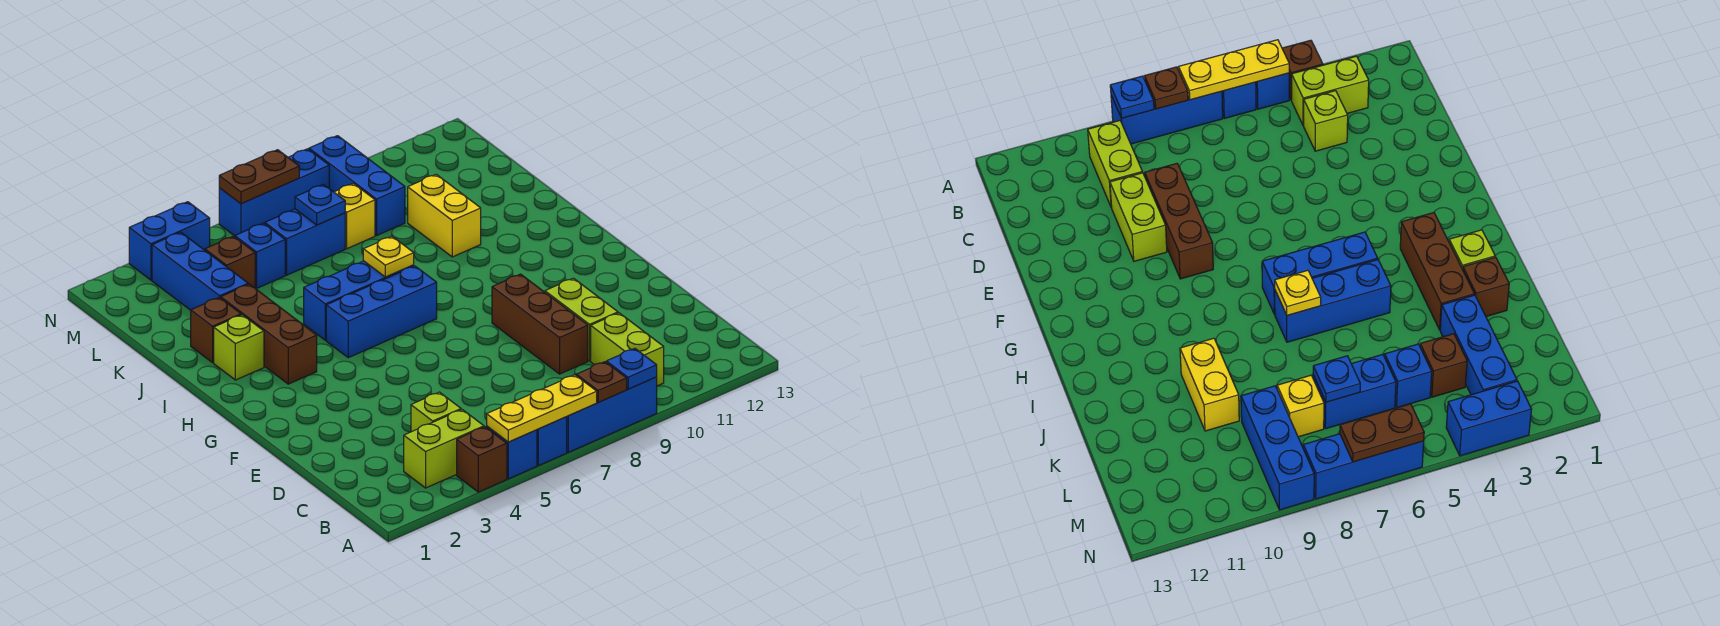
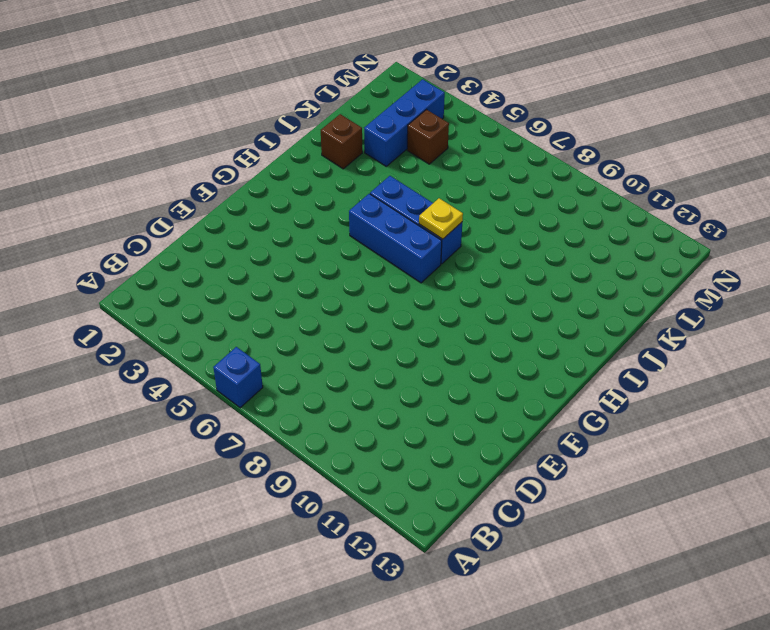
none -> brown 1x1 brick [457,427,507,492]
none -> blue 1x1 brick [487,426,537,479]
none -> blue 1x3 brick [567,377,657,452]

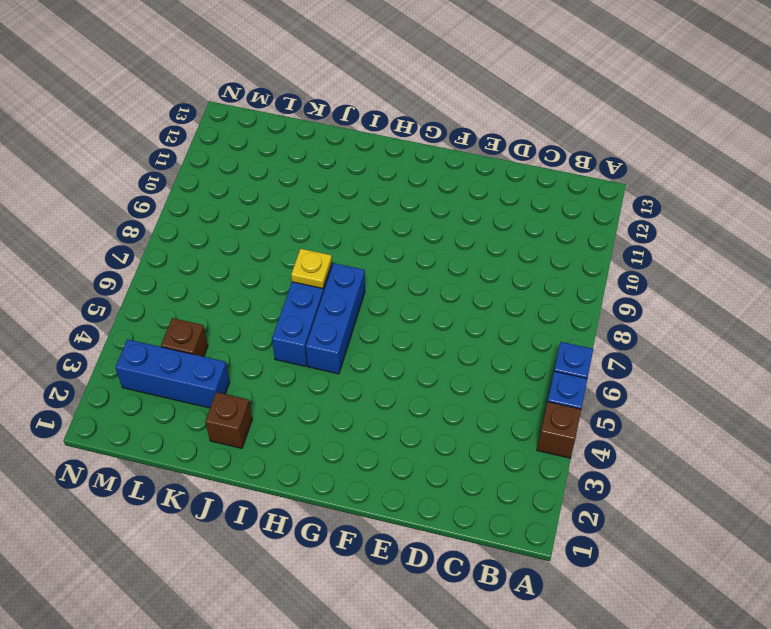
none -> blue 1x3 brick [567,377,657,452]
none -> lime 1x2 brick [404,410,484,488]
none -> lime 1x2 brick [591,313,664,386]

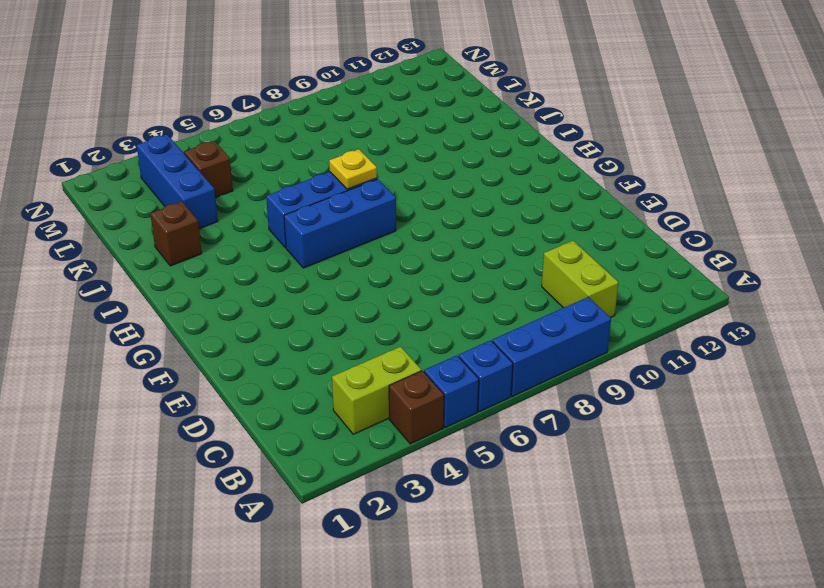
none -> lime 1x1 brick [411,392,461,432]
none -> brown 1x3 brick [492,274,588,374]
none -> lime 1x2 brick [545,278,618,361]

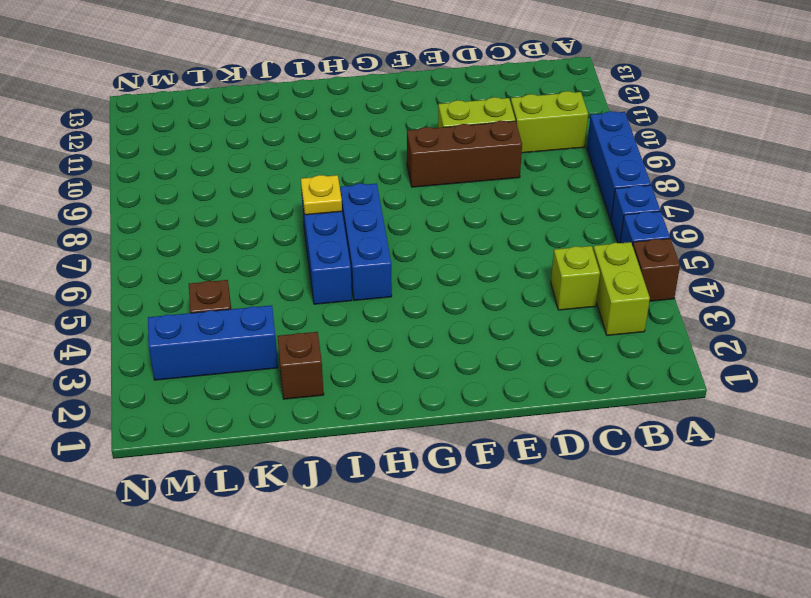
none -> brown 1x3 brick [221,284,317,384]
none -> lime 1x1 brick [214,315,264,380]
none -> yellow 1x2 brick [408,174,481,257]

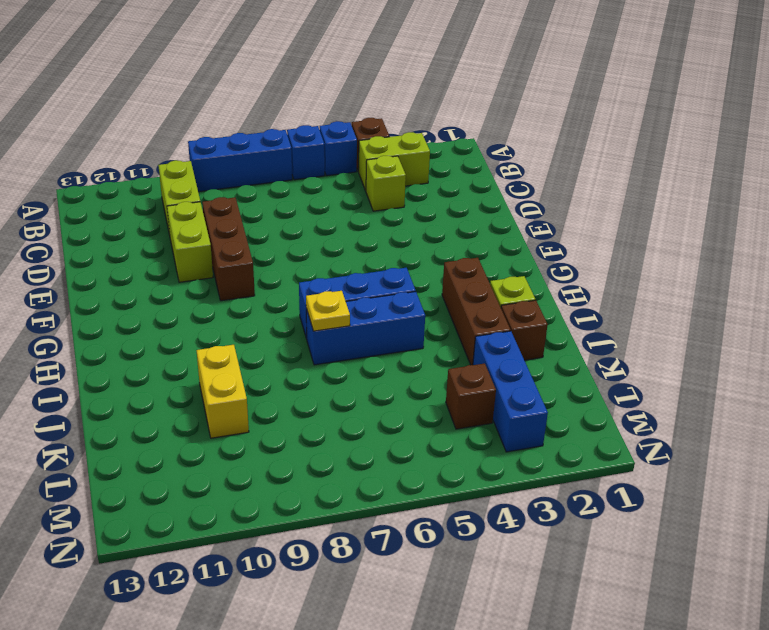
none -> blue 1x1 brick [235,223,285,288]
none -> blue 1x2 brick [265,209,345,275]
none -> yellow 1x1 brick [334,183,375,249]

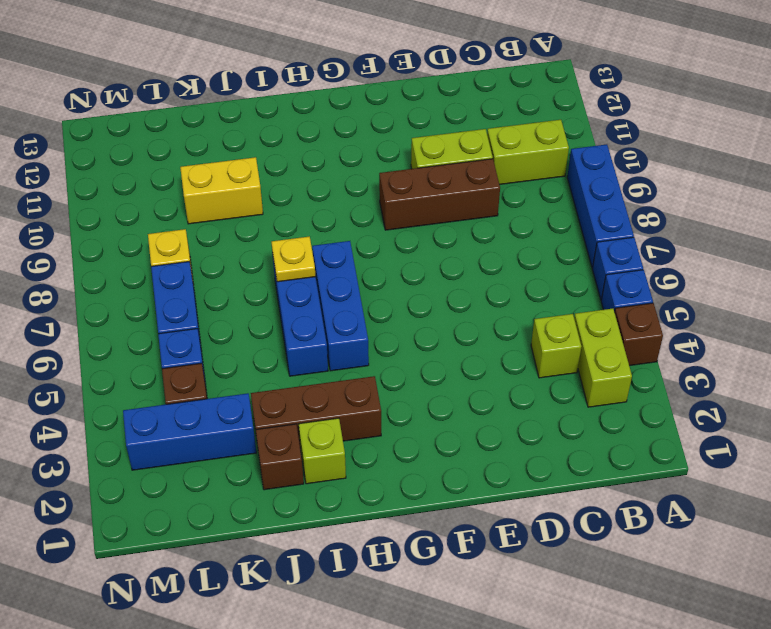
none -> blue 1x3 brick [309,136,405,235]
none -> blue 1x2 brick [129,202,210,280]
none -> blue 1x3 brick [219,149,329,236]

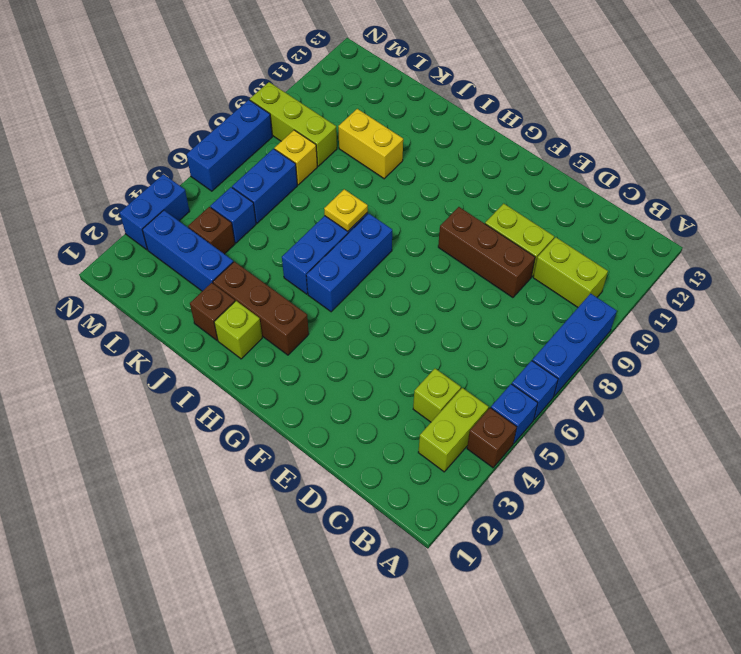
lime 1x3 brick [250,82,337,166] -> blue 1x3 brick [309,136,405,235]
none -> yellow 1x3 plate [487,375,597,442]
none -> brown 1x1 plate [576,362,627,402]
none -> blue 1x1 plate [606,348,657,389]

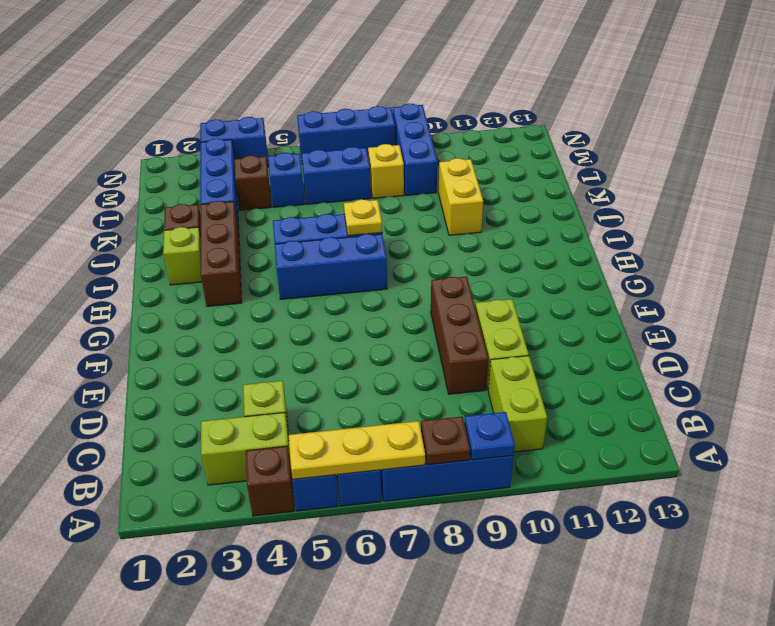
none -> blue 1x1 plate [295,184,345,225]
none -> brown 1x2 plate [219,150,299,204]

